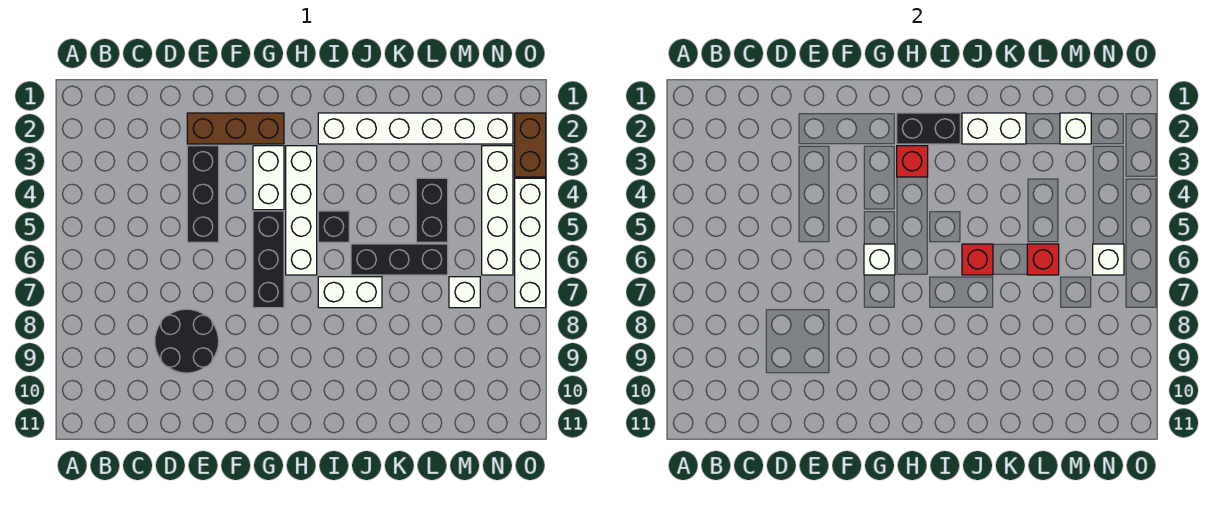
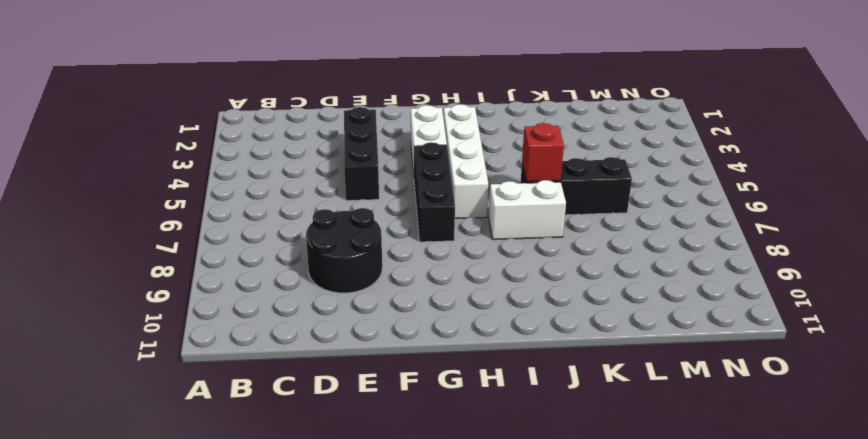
none -> brown 1x3 brick [187,113,284,144]
none -> white 1x6 brick [318,113,513,144]
none -> black 1x1 brick [318,211,349,242]

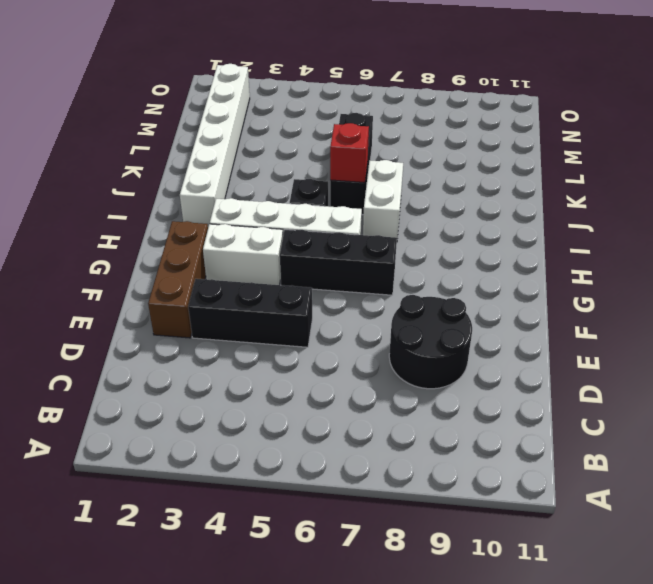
none -> black 1x2 brick [416,178,448,242]
none -> white 1x1 brick [449,277,480,308]
none -> white 1x4 brick [482,146,513,275]

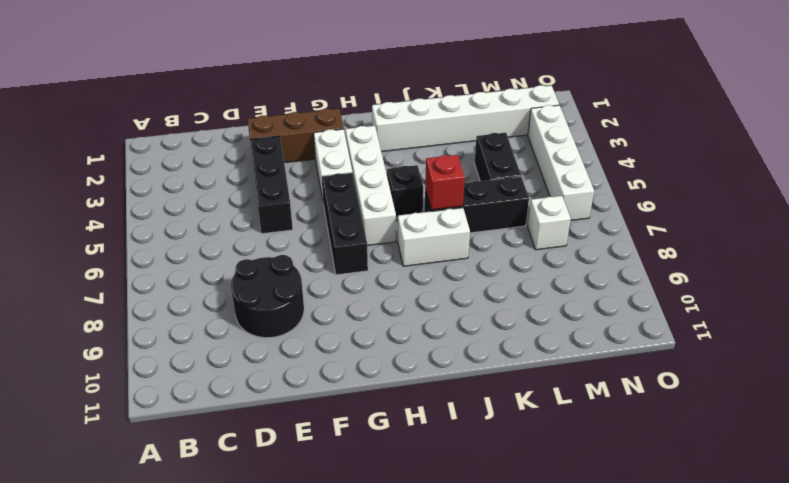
none -> brown 1x2 brick [515,113,546,177]
none -> white 1x4 brick [515,178,546,308]
none -> white 1x1 brick [864,244,895,275]

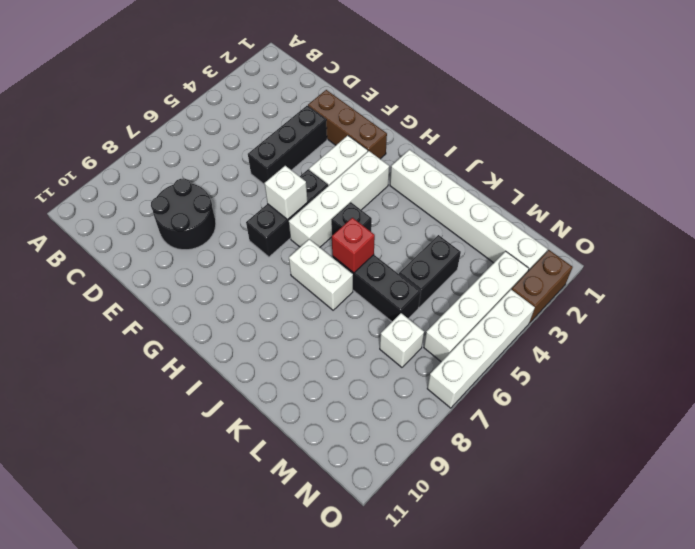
none -> black 1x2 brick [897,113,960,144]
none -> red 1x1 brick [897,146,928,177]
none -> white 1x2 brick [962,113,1026,144]

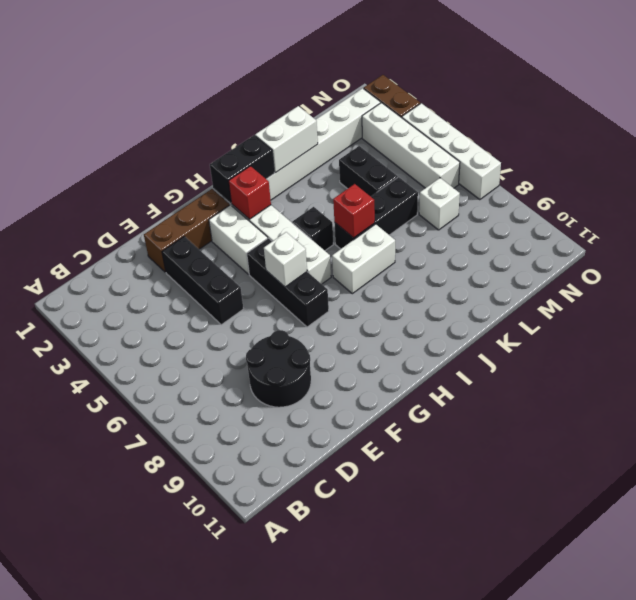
none -> red 1x1 brick [1027,244,1059,275]
none -> white 1x1 brick [1060,113,1091,144]
none -> white 1x1 brick [1093,244,1124,275]

